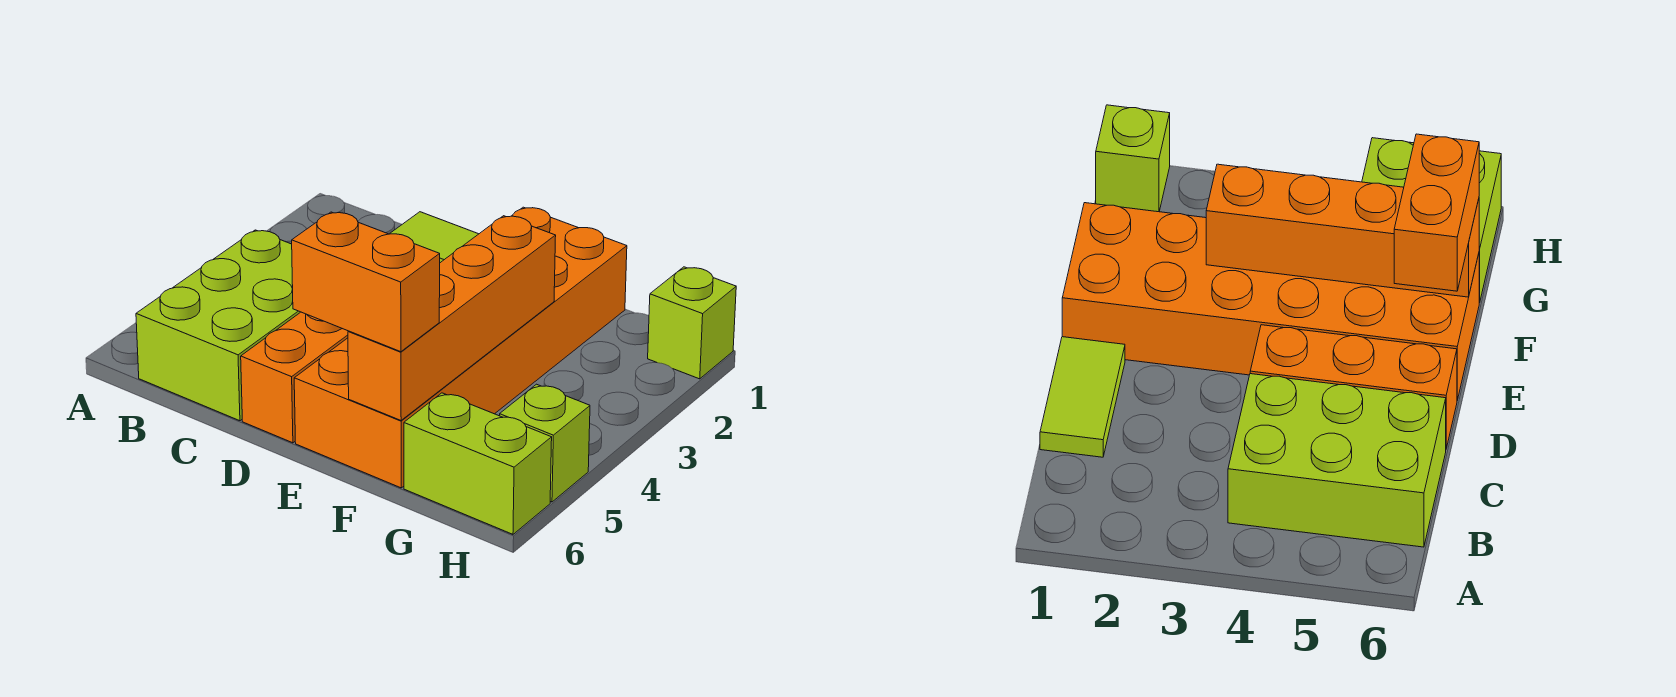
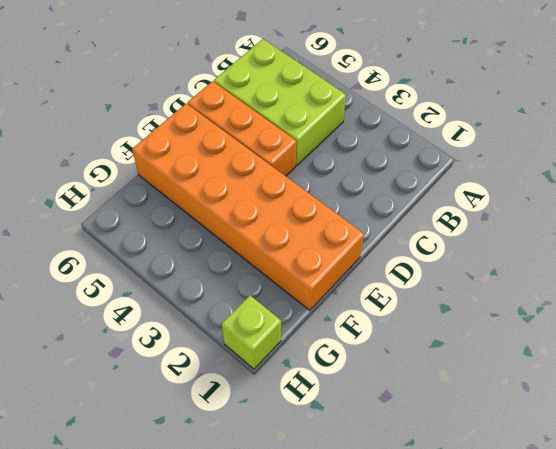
none -> lime 1x2 tile [390,212,478,263]
none -> lime 1x2 brick [404,393,552,534]

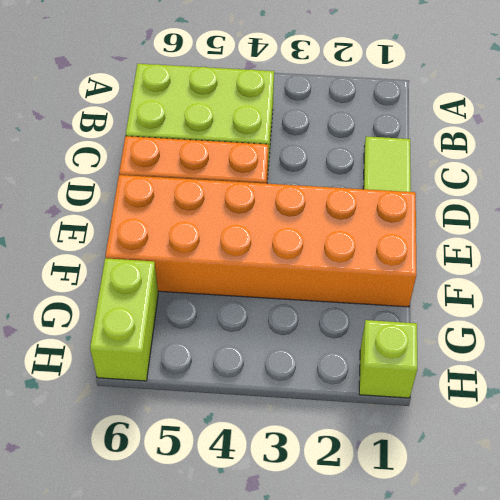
none -> lime 1x1 brick [500,384,590,502]
none -> orange 1x4 brick [348,216,556,420]

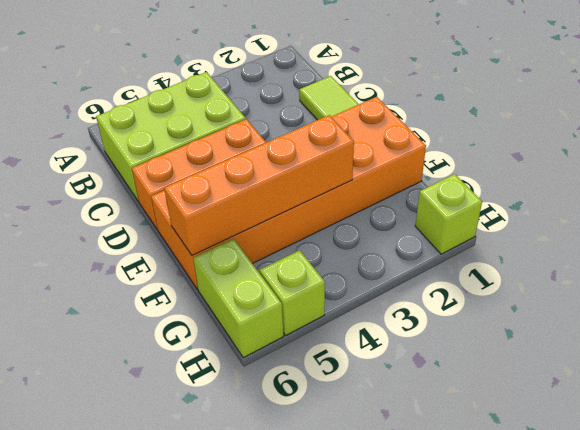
none -> orange 1x2 brick [292,212,440,352]

